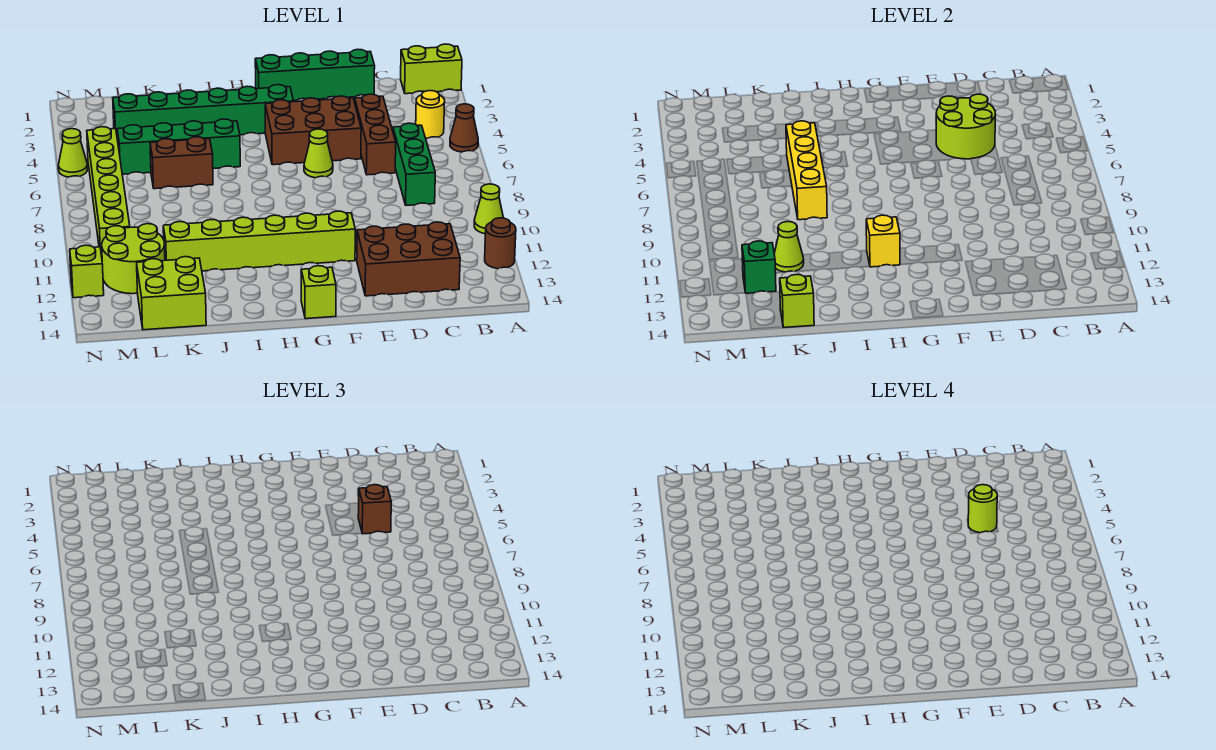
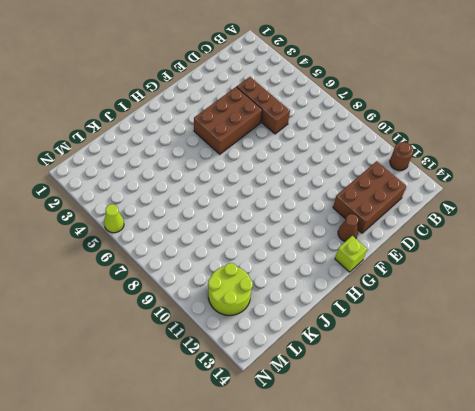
brown 1x1 cone [338,214,358,242] -> brown 1x1 cone moved to [450,104,478,152]
none -> lime 1x2 brick [401,44,462,94]
none -> lime 1x1 cone [474,184,503,234]
none -> yellow 1x1 round brick [416,91,445,138]

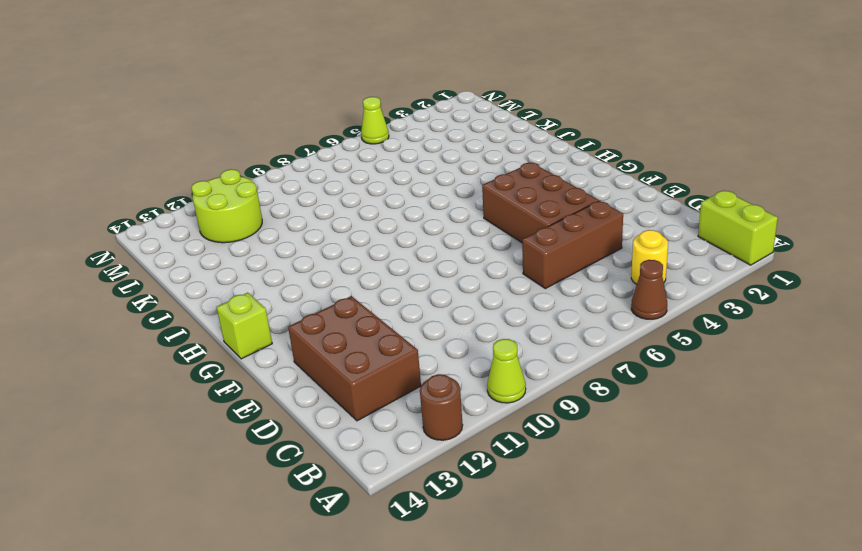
none -> green 1x3 brick [393,123,435,205]
none -> green 1x4 brick [255,49,375,101]
none -> lime 1x1 cone [304,129,333,178]

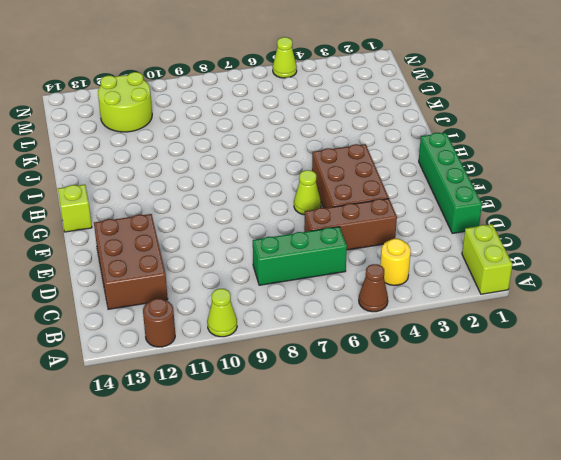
none -> lime 1x6 brick [163,211,355,271]
none -> green 1x6 brick [113,85,294,140]
none -> green 1x4 brick [117,119,240,174]

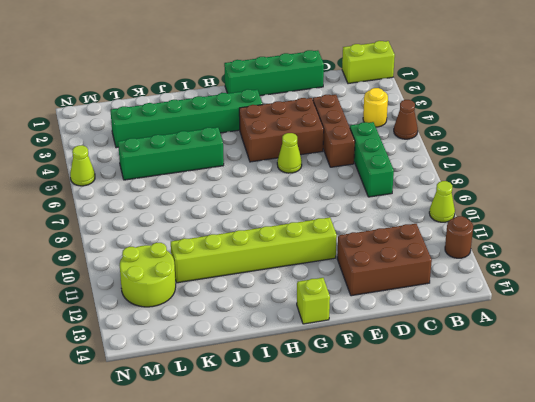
none -> brown 1x2 brick [150,137,213,189]
none -> lime 2x2 brick [137,257,206,330]
none -> lime 1x6 brick [87,127,130,256]

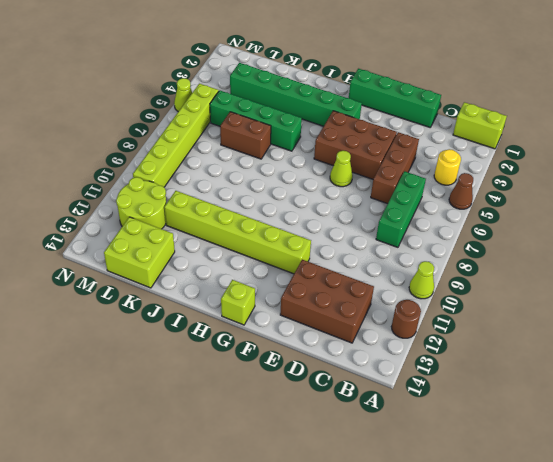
none -> lime 1x1 brick [70,245,104,298]
none -> lime 2x2 round brick [936,94,995,159]
none -> yellow 1x1 brick [866,215,900,267]

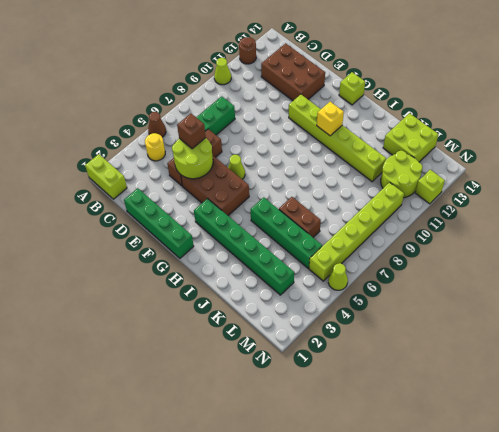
none -> yellow 1x4 brick [786,121,827,220]
none -> lime 1x1 cone [774,222,804,272]
none -> lime 1x1 brick [780,275,814,328]

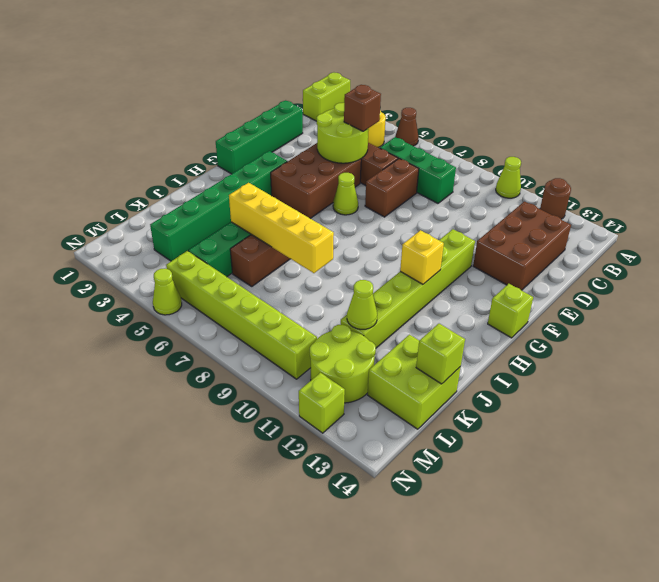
brown 1x2 brick [365,159,419,217] -> none
none -> green 1x1 brick [742,241,776,293]
none -> lime 1x1 round brick [968,485,997,533]

